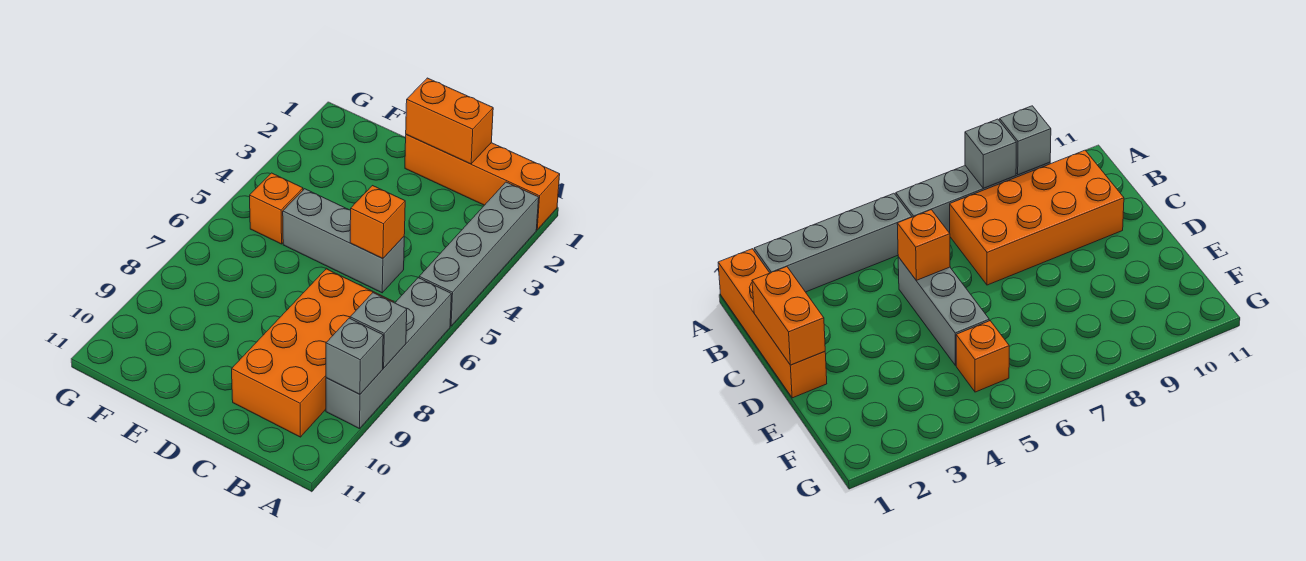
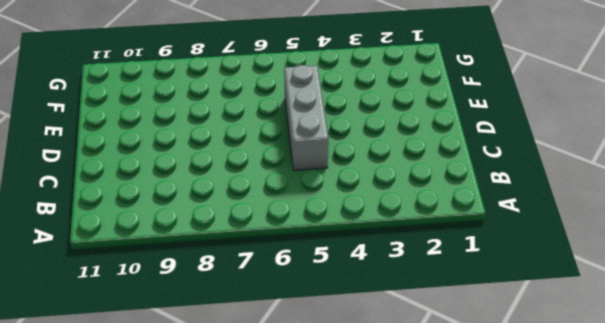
none -> orange 1x4 brick [405,135,560,230]
none -> grey 1x4 brick [419,182,539,326]

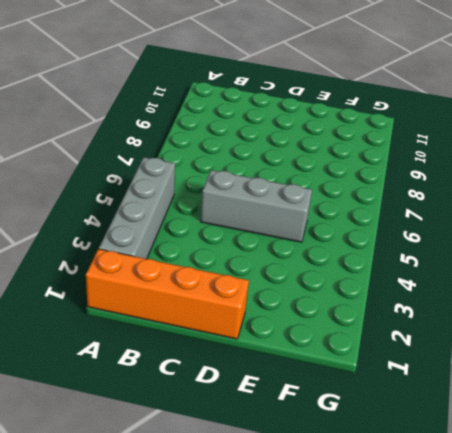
none -> grey 1x4 brick [326,278,451,429]
none -> orange 2x4 brick [232,269,393,437]

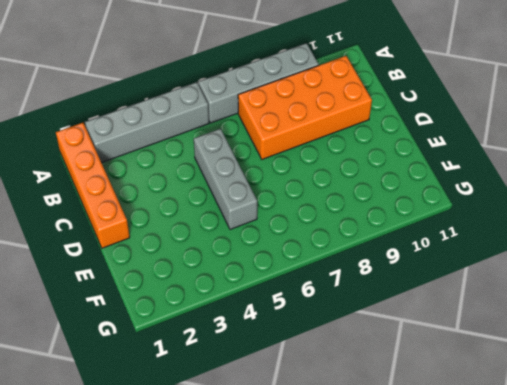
none -> orange 1x1 brick [250,173,303,244]
none -> grey 1x1 brick [350,293,407,368]

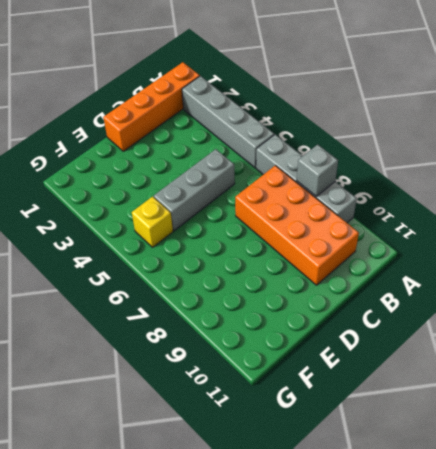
yellow 1x1 brick [132,197,173,247] -> orange 1x1 brick [250,173,303,244]
none -> grey 1x1 brick [326,318,383,394]
none -> orange 1x2 brick [406,78,493,164]

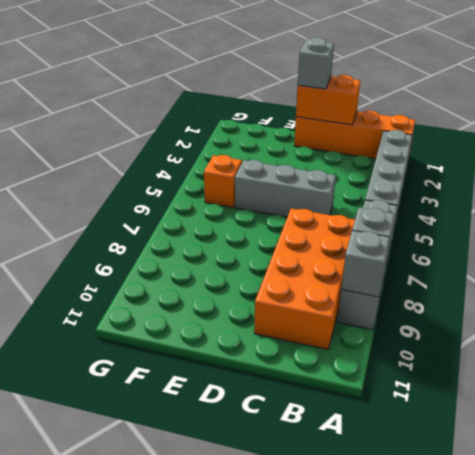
grey 1x1 brick [298,38,334,89] -> none
none -> orange 1x1 brick [350,186,405,259]

